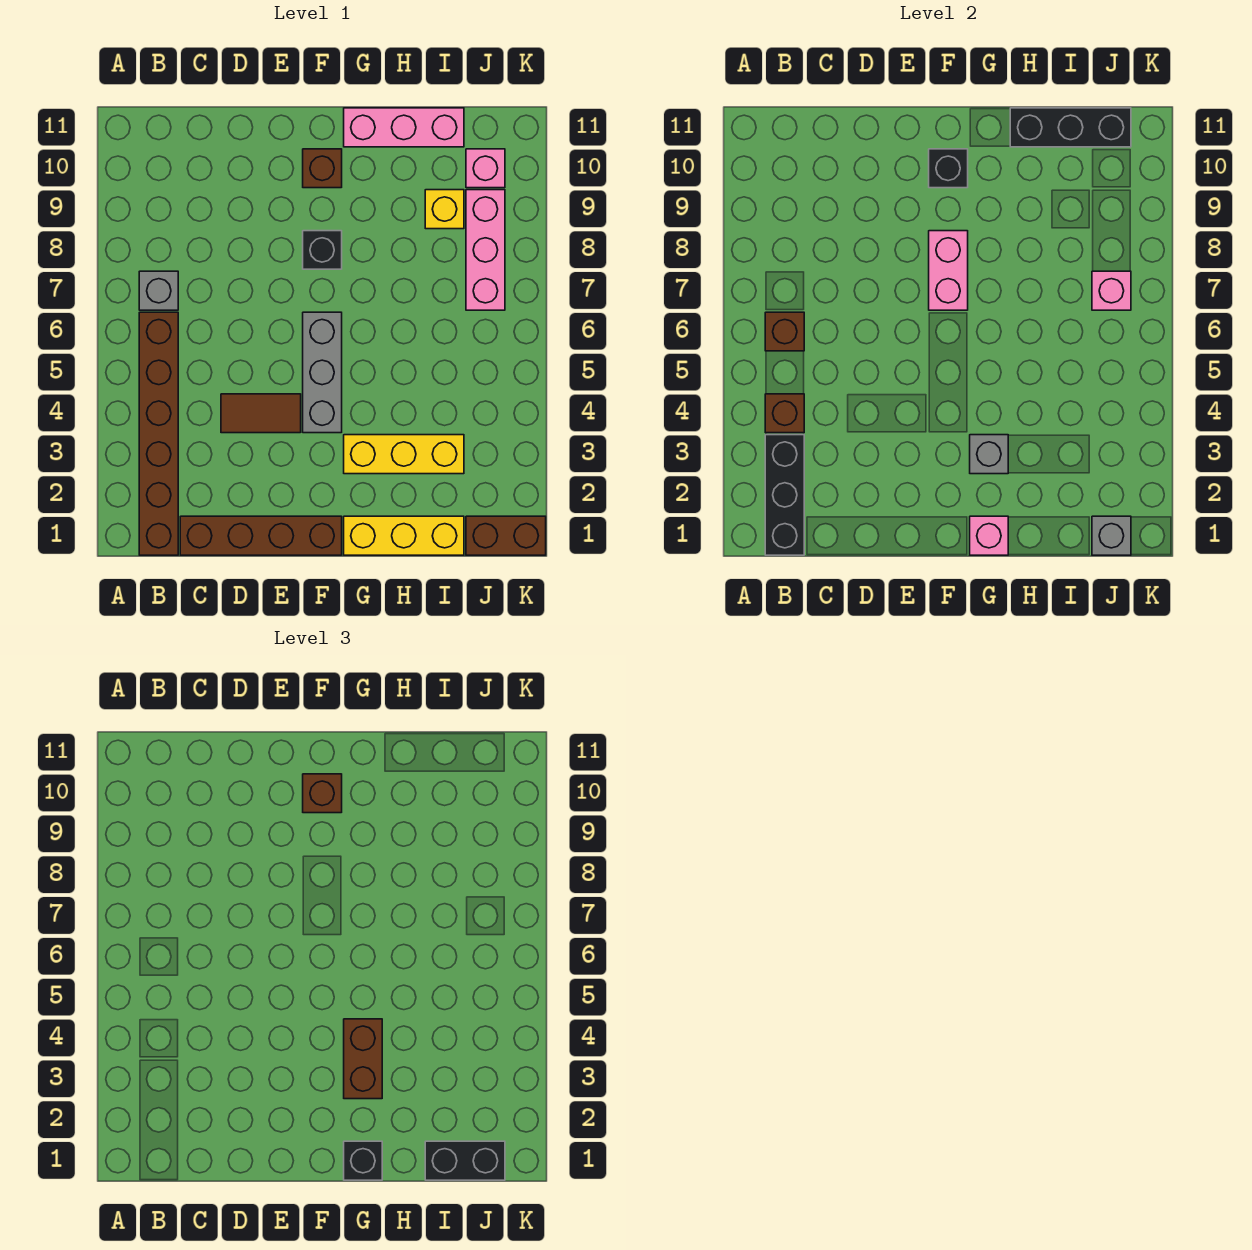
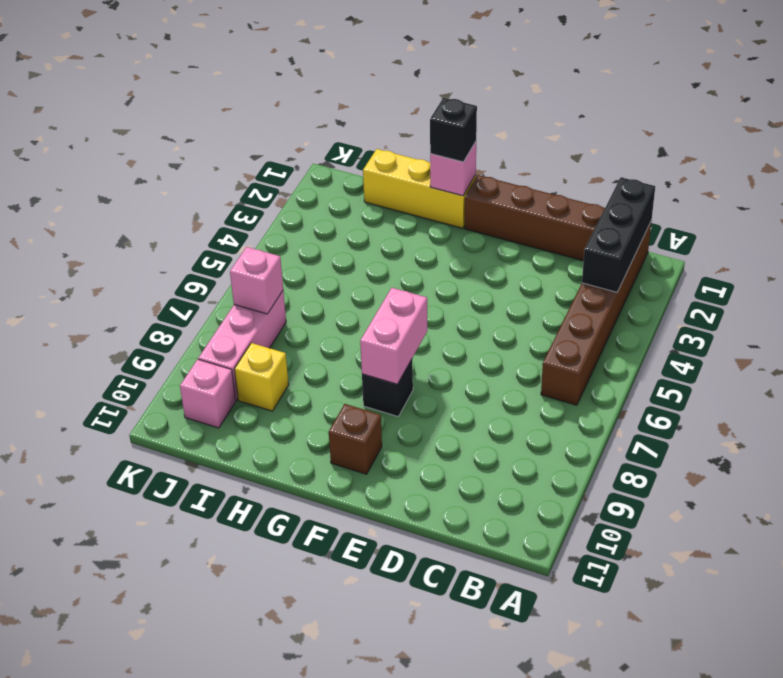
none -> grey 1x1 brick [139,271,178,310]
none -> brown 1x2 tile [221,394,301,433]
none -> grey 1x3 brick [303,312,342,433]

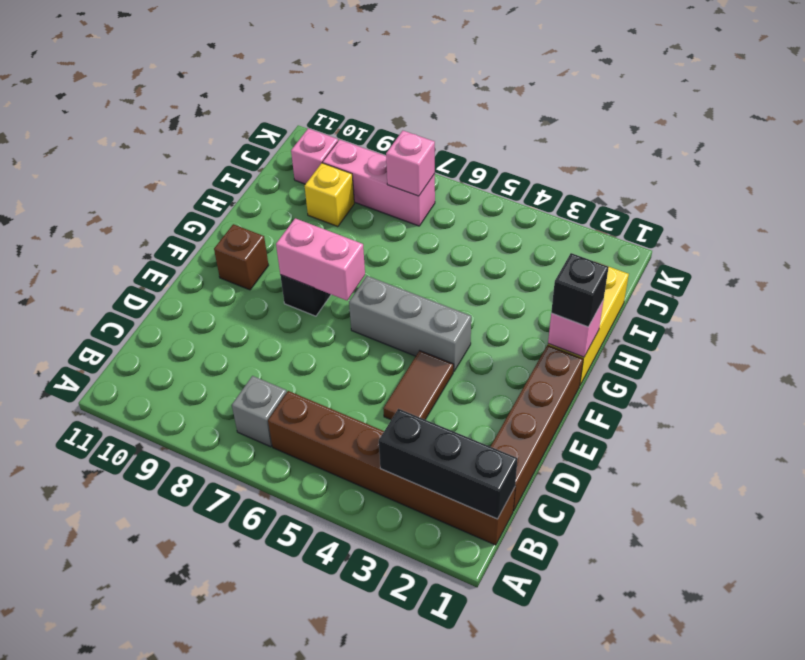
none -> yellow 1x3 brick [344,435,464,474]
none -> pink 1x3 brick [344,108,464,147]
none -> brown 1x2 brick [466,516,546,555]

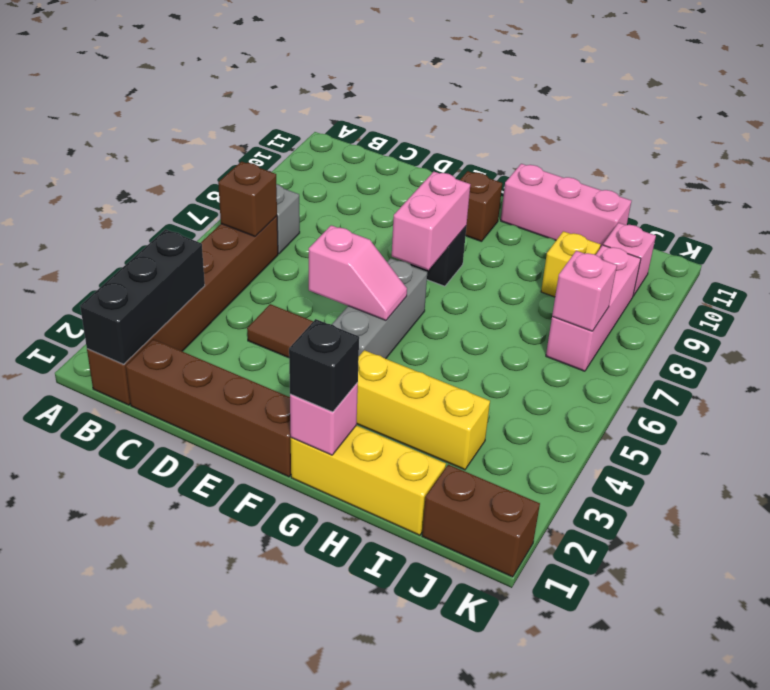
pink 1x2 slope [309,225,407,320] -> none
none -> brown 1x1 brick [765,394,804,433]
none -> black 1x1 brick [929,149,968,188]
none -> grey 1x1 brick [970,435,1008,474]

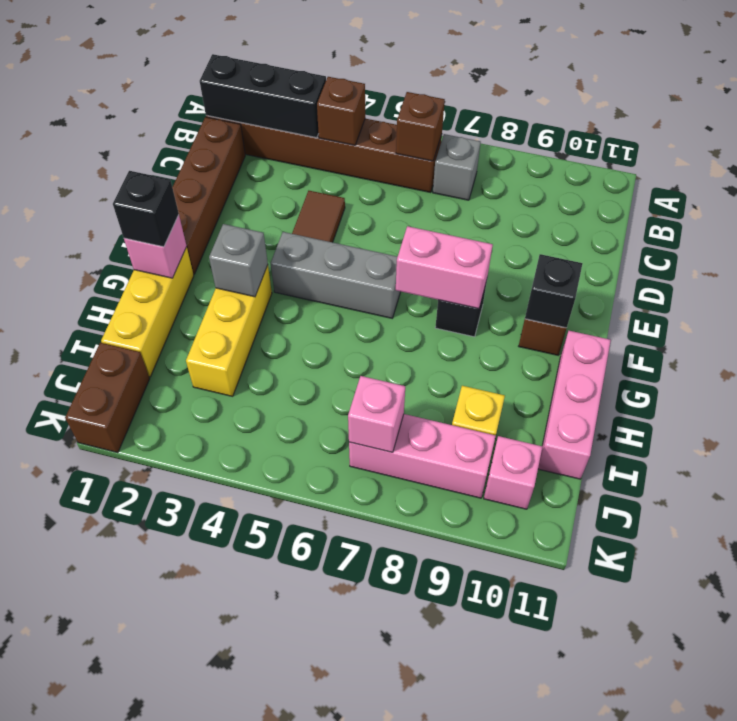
none -> black 1x3 brick [1010,108,1131,147]
none -> grey 1x1 brick [1092,516,1131,555]
none -> brown 1x1 brick [303,774,342,813]

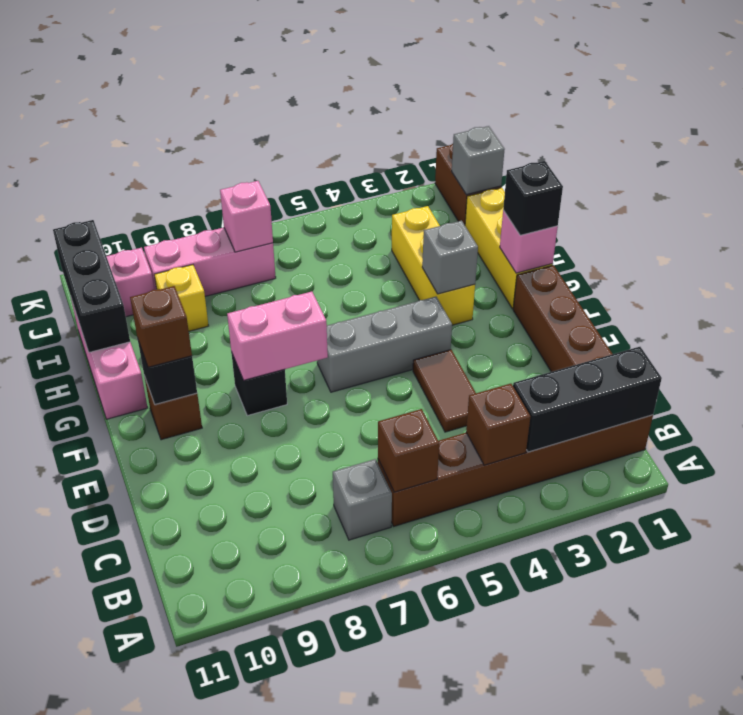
none -> brown 1x2 brick [344,1019,382,1099]
none -> black 1x2 brick [425,1141,505,1180]

